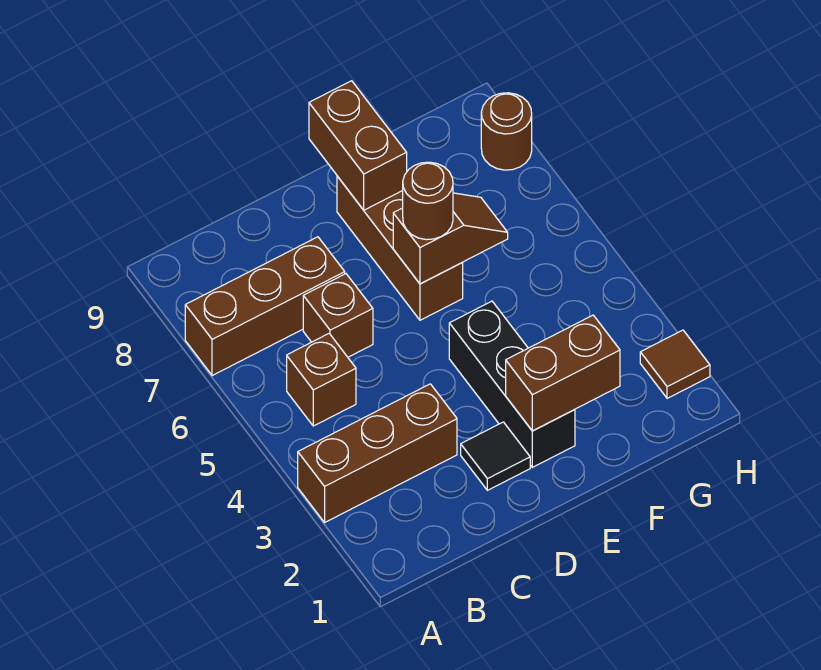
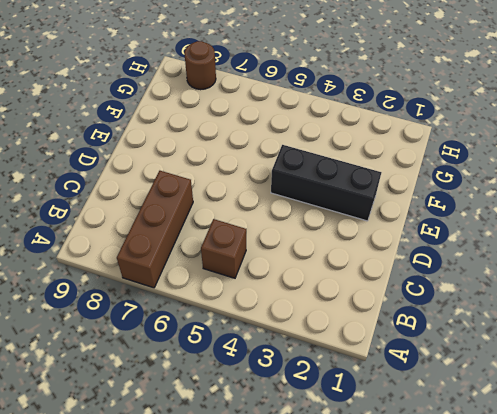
none -> brown 1x3 brick [298,384,457,522]
none -> brown 1x1 brick [303,274,373,357]
none -> black 1x1 tile [461,422,530,490]

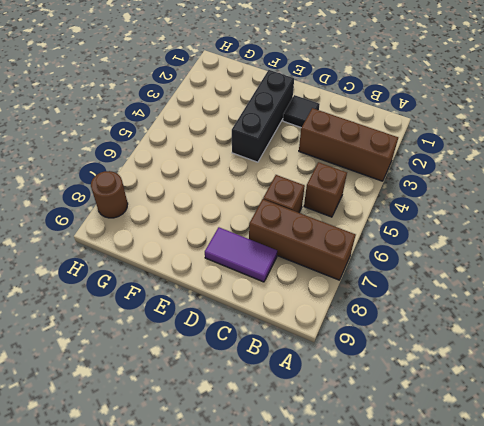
purple 1x2 tile [205,227,277,282] -> none
none -> brown 1x3 brick [337,176,463,320]
none -> brown 1x1 tile [640,330,710,398]
none -> brown 1x2 brick [506,315,620,431]

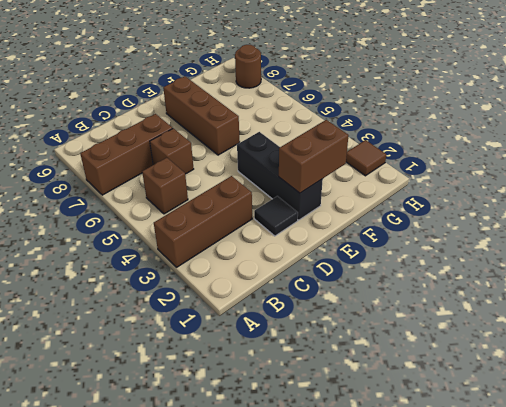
none -> brown 1x2 slope [393,193,508,284]
none -> brown 1x2 brick [309,81,407,210]
none -> brown 1x1 round brick [403,162,453,240]

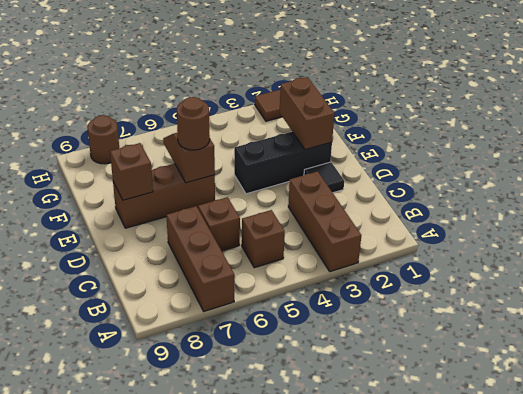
brown 1x1 brick [110,143,153,200] -> brown 1x2 brick [309,81,407,210]

